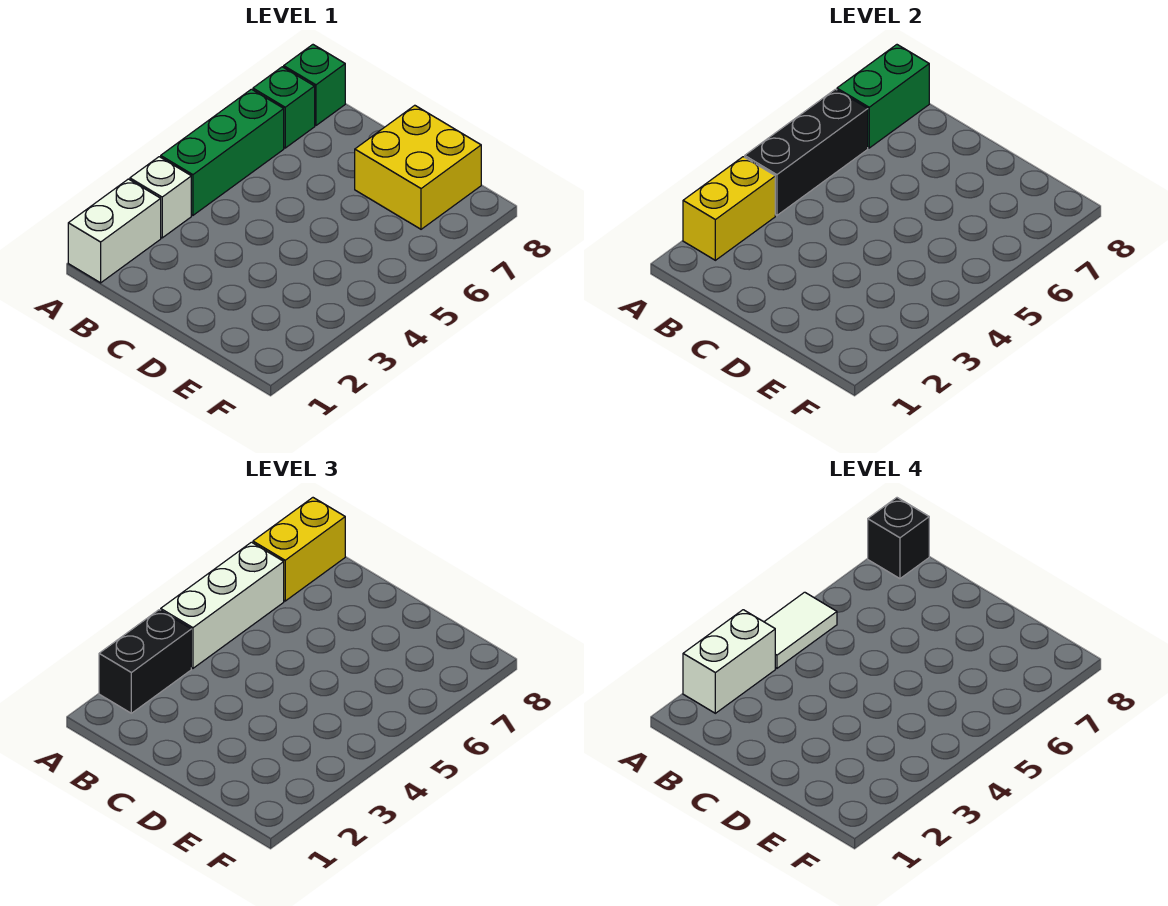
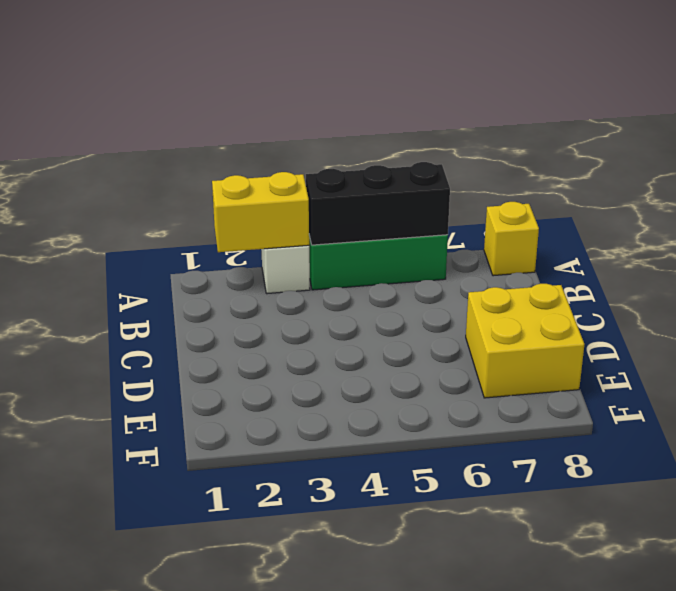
yellow 1x1 brick [484,202,539,276] -> green 1x1 brick [284,45,345,126]
none -> white 1x2 brick [68,179,161,283]
none -> green 1x1 brick [253,67,315,148]
none -> green 1x2 brick [837,45,929,148]

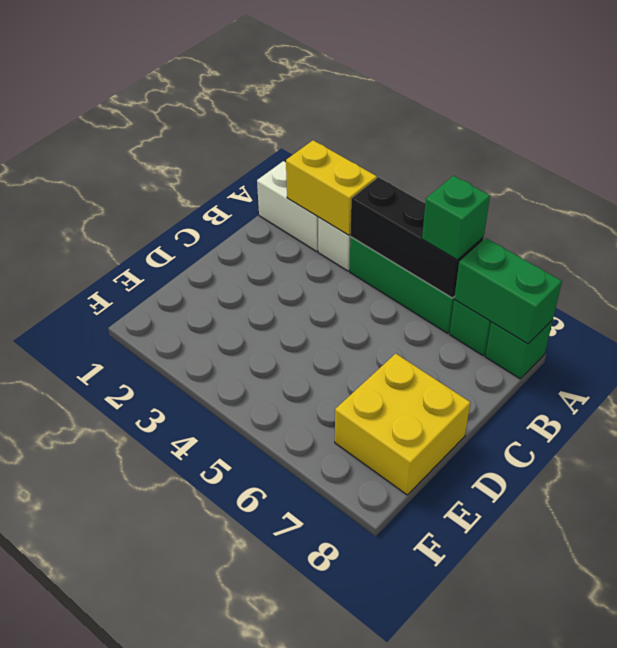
green 1x1 brick [422,176,490,260] -> white 1x3 brick [161,542,284,668]
none -> black 1x2 brick [99,610,191,713]
none -> yellow 1x2 brick [253,498,345,601]
none -> white 1x2 brick [683,610,775,713]

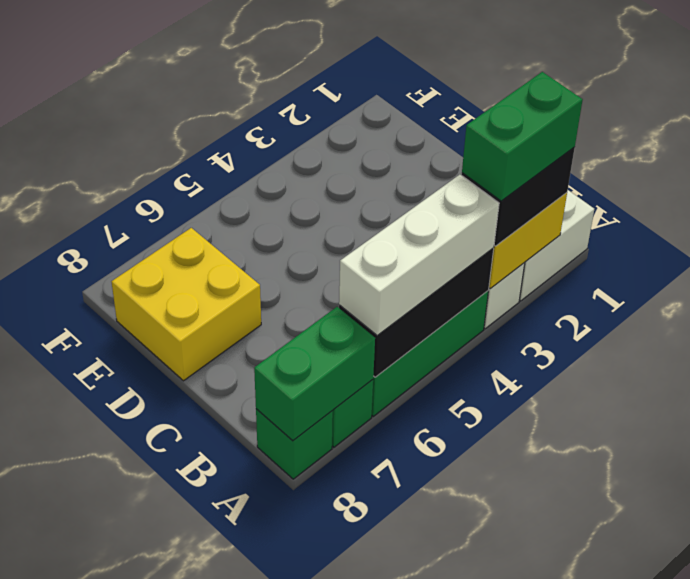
green 1x2 brick [462,72,583,201] -> white 1x2 brick [683,610,775,713]
none -> yellow 1x2 brick [253,498,345,601]
none -> white 1x2 tile [764,592,837,668]
none -> black 1x1 brick [868,498,929,579]

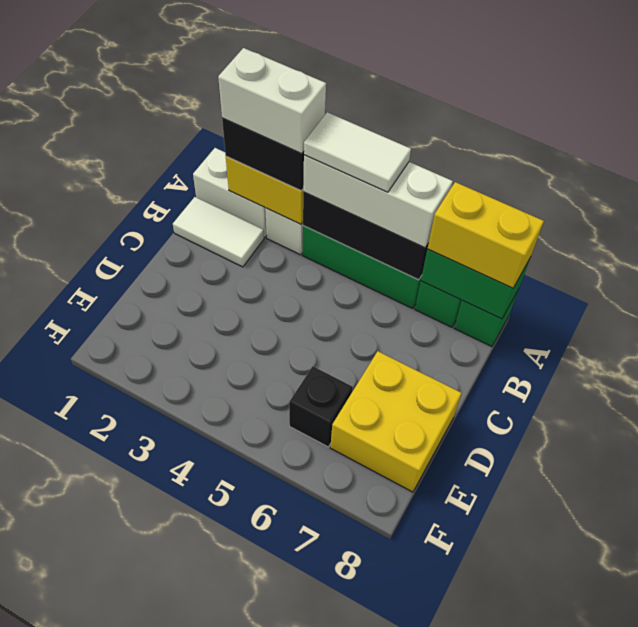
white 1x2 tile [173,197,264,267] -> none
black 1x1 brick [289,366,353,447] -> black 1x1 brick moved to [868,498,929,579]

